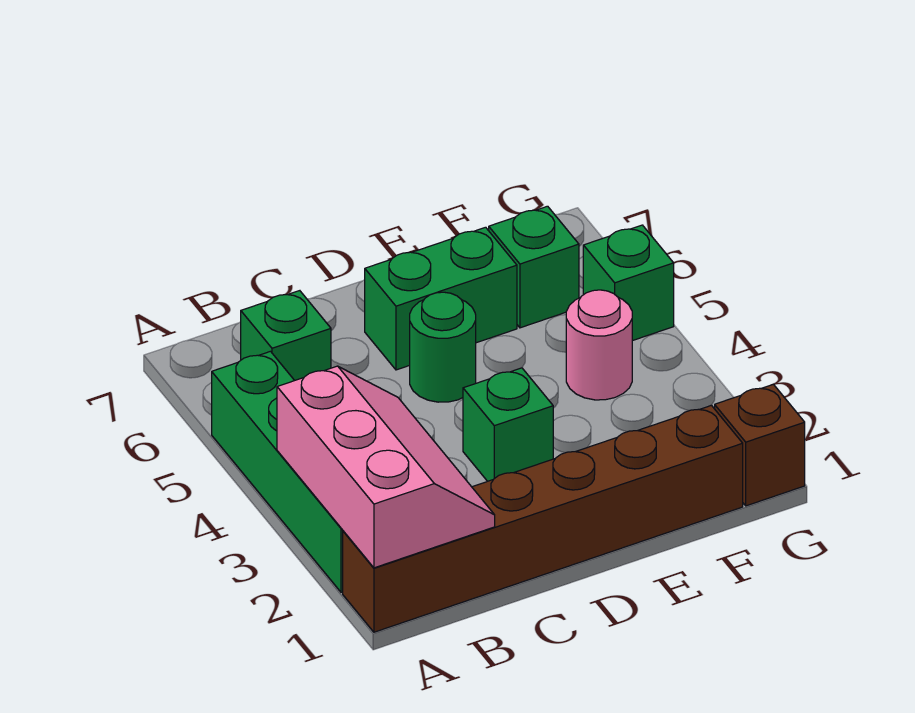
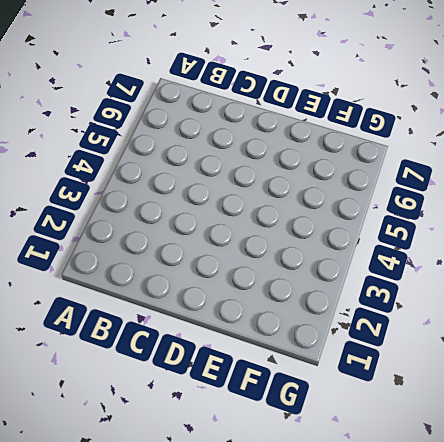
none -> brown 1x6 brick [343,405,743,632]
none -> green 1x4 brick [212,351,343,592]

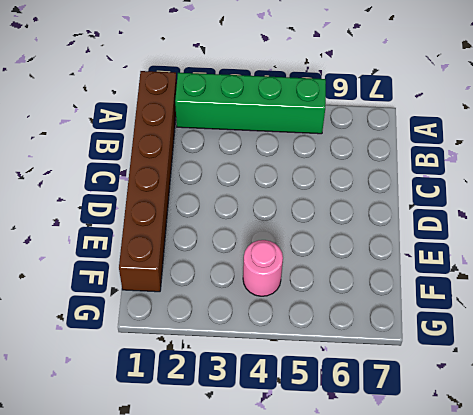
none -> green 1x1 brick [241,291,331,380]
none -> green 1x1 brick [463,368,553,481]

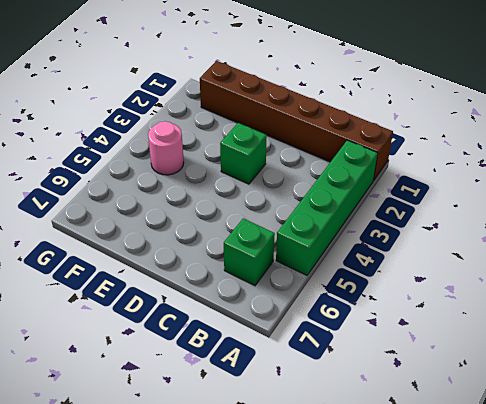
none -> green 1x1 round brick [410,292,476,402]
none -> green 1x2 brick [365,227,517,370]

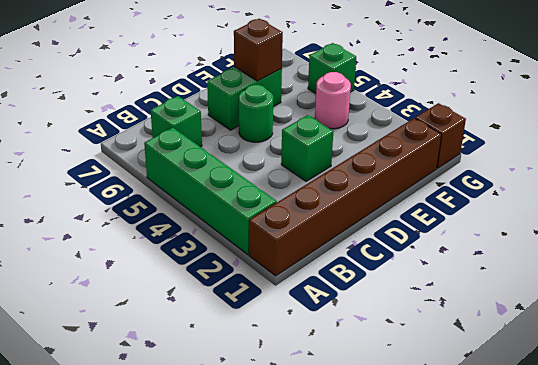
brown 1x1 brick [234,19,283,81] -> none
none -> green 1x1 brick [489,206,579,328]
none -> pink 2x3 slope [277,366,495,568]

